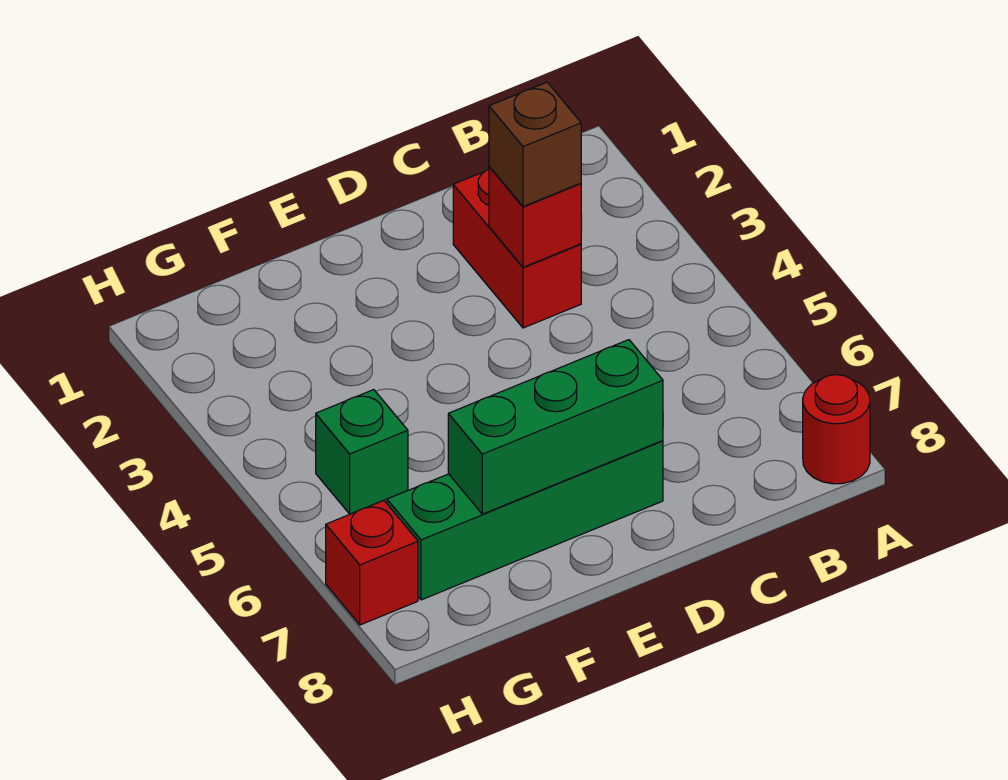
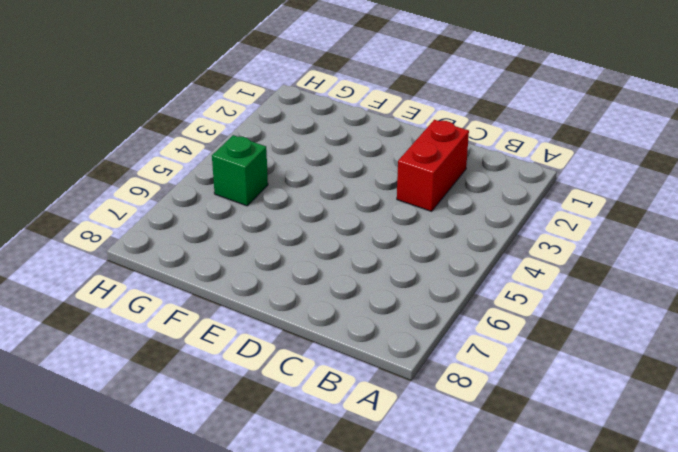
none -> red 1x1 round brick [803,375,870,484]
none -> green 1x4 brick [387,441,663,600]

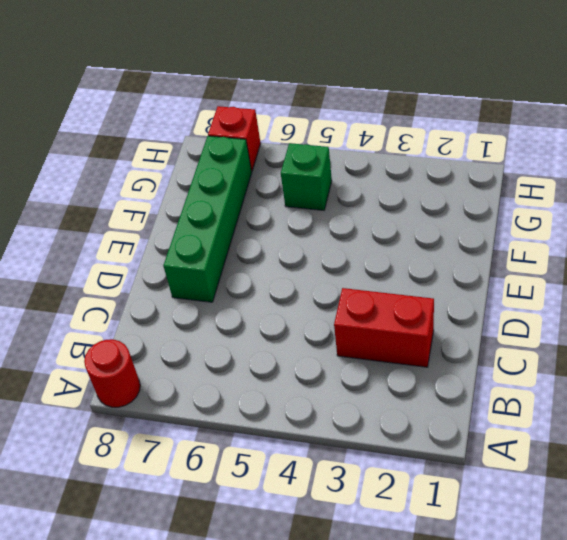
none -> red 1x1 brick [489,167,581,267]
none -> green 1x3 brick [448,340,663,514]

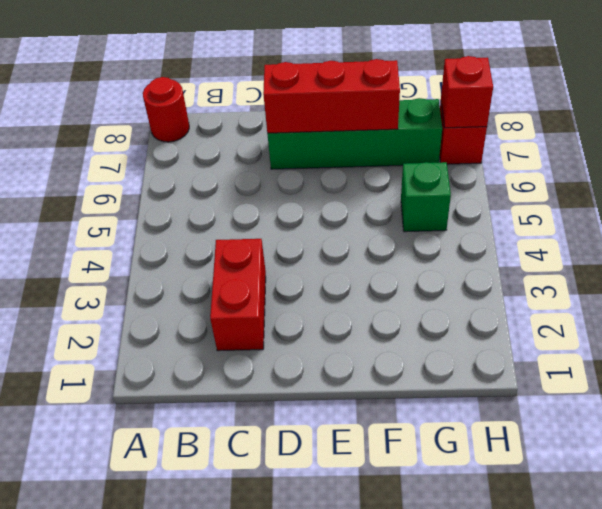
red 1x3 brick [263,59,400,133] -> green 1x3 brick [448,340,663,514]
red 1x1 brick [441,56,493,128] -> red 1x1 brick moved to [489,167,581,267]
none -> brown 1x1 brick [489,82,581,207]

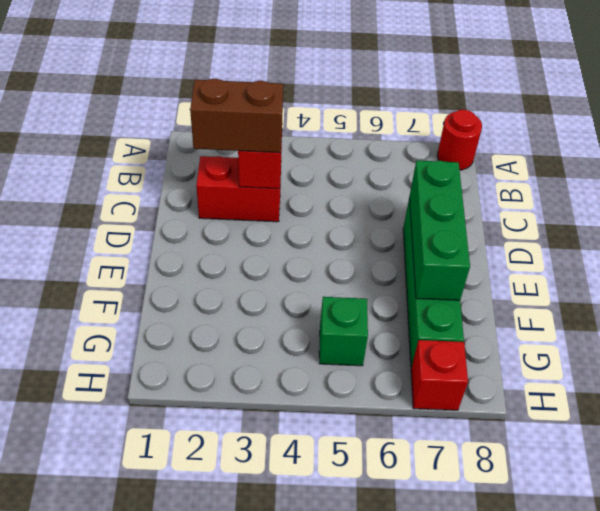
brown 1x2 brick [190,79,283,153] -> brown 1x1 brick [489,82,581,207]

